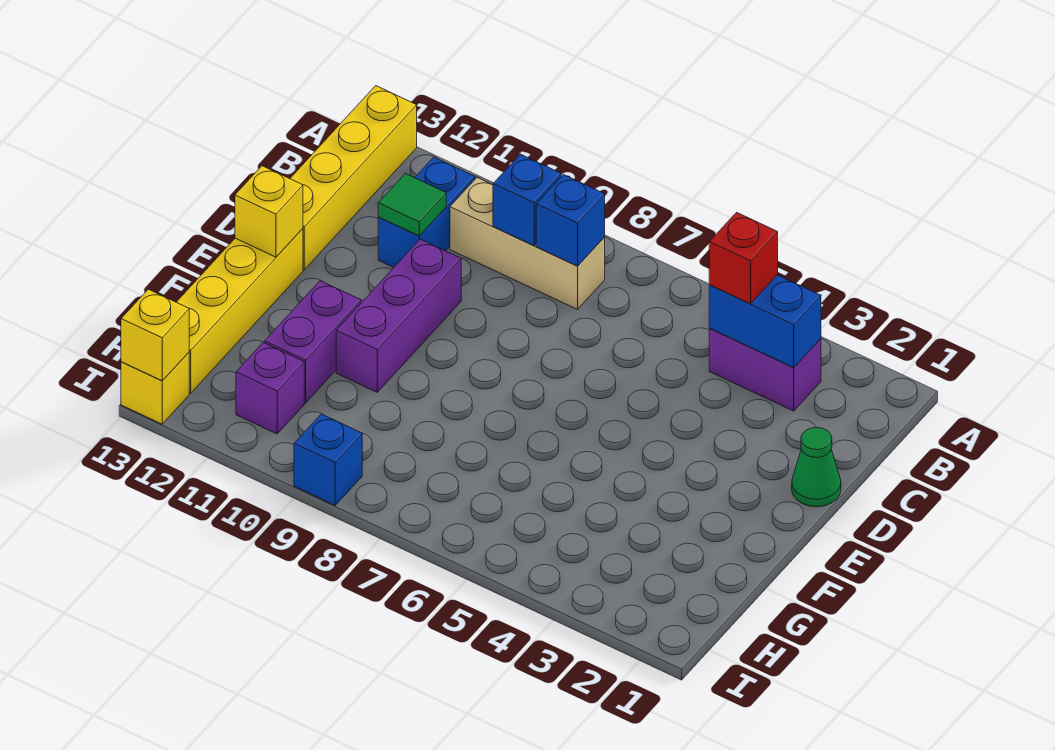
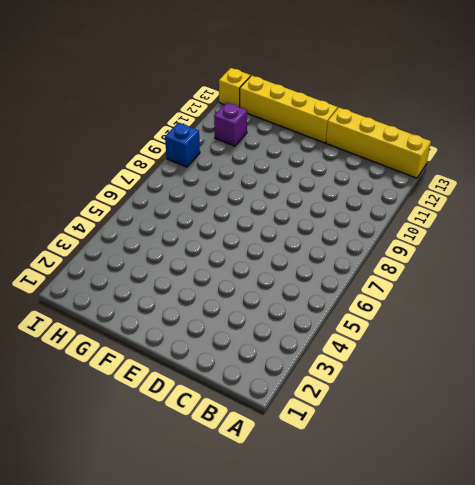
none -> purple 1x2 brick [709,329,821,411]
none -> tan 1x3 brick [450,178,605,309]
none -> blue 1x2 brick [378,157,475,267]

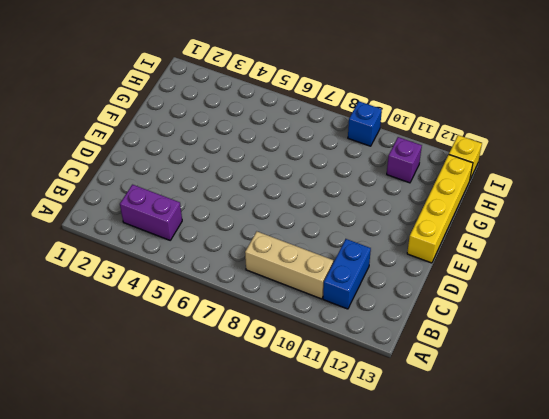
none -> yellow 1x4 brick [290,86,417,270]
none -> green 1x1 cone [792,428,841,507]
none -> purple 1x3 brick [336,239,461,392]

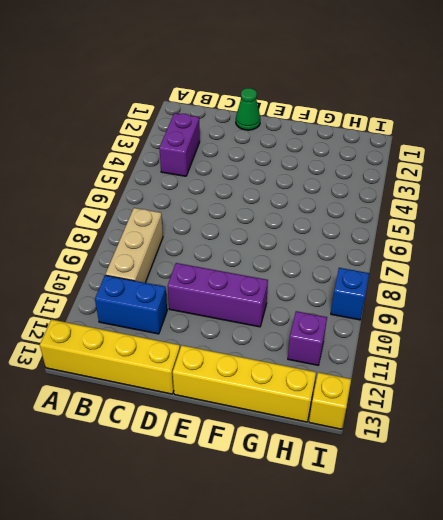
none -> purple 1x2 brick [264,281,361,403]
none -> blue 1x2 brick [709,275,821,367]
none -> blue 1x1 brick [536,175,605,266]

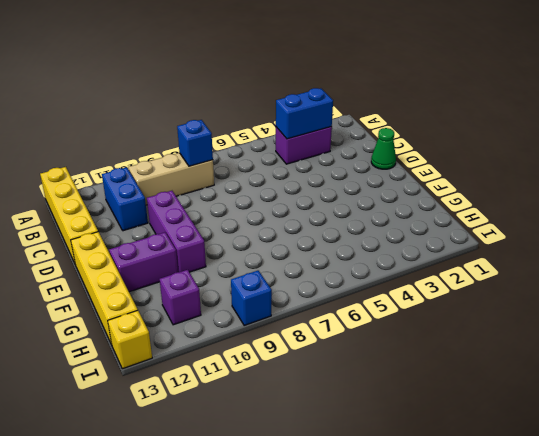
purple 1x2 brick [109,232,178,292] -> purple 1x2 brick turned to [264,281,361,403]
none -> blue 1x1 brick [493,154,561,246]
none -> green 1x1 tile [378,174,446,236]
none -> yellow 1x1 brick [235,166,303,257]

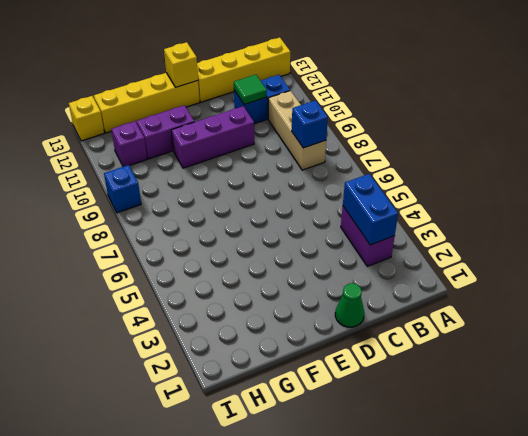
none -> blue 1x1 brick [493,154,561,246]
none -> yellow 1x1 brick [121,289,189,381]
none -> red 1x1 brick [709,212,778,304]

